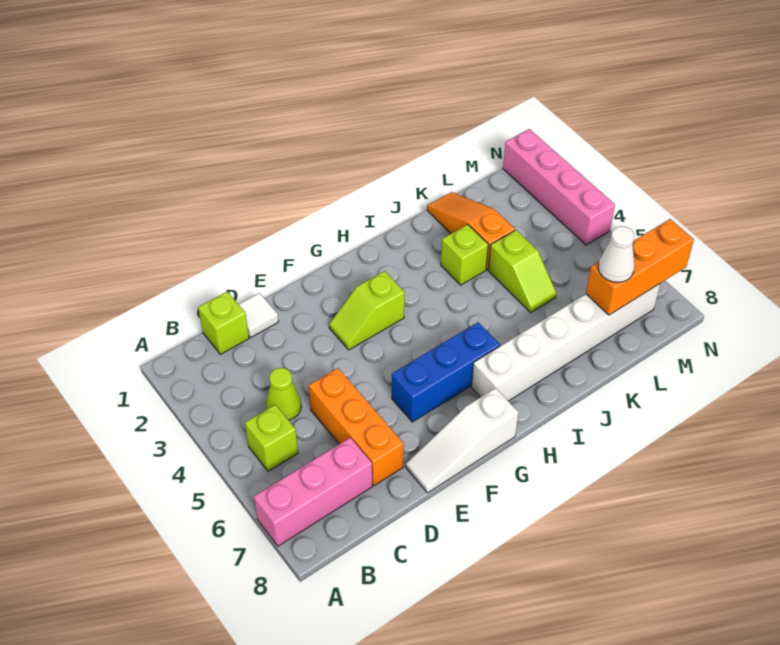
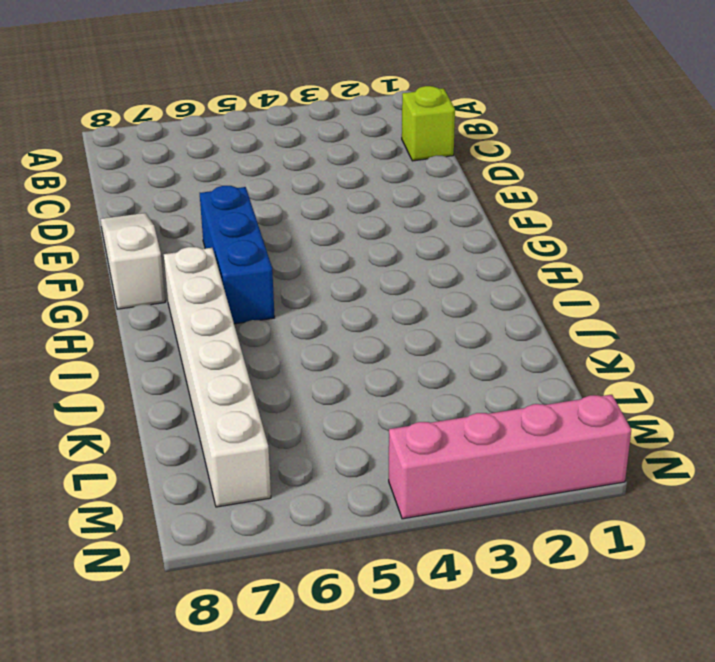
none -> pink 1x3 brick [254,438,372,546]
none -> lime 1x1 brick [245,405,298,471]
none -> lime 1x1 cone [266,368,301,420]

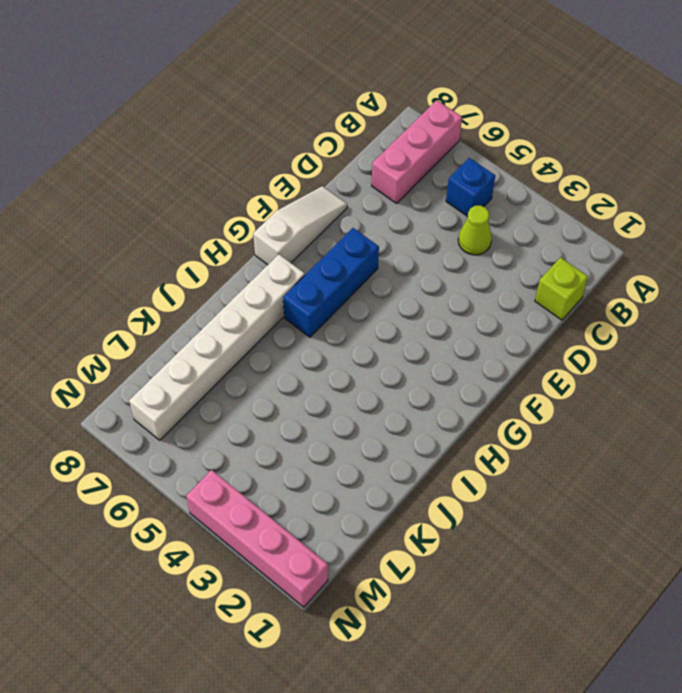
blue 1x1 brick [446,158,495,217] -> lime 1x1 brick [245,405,298,471]
none -> white 1x1 tile [238,293,279,338]
none -> orange 1x3 brick [309,368,404,486]
none -> lime 1x2 slope [329,271,405,350]

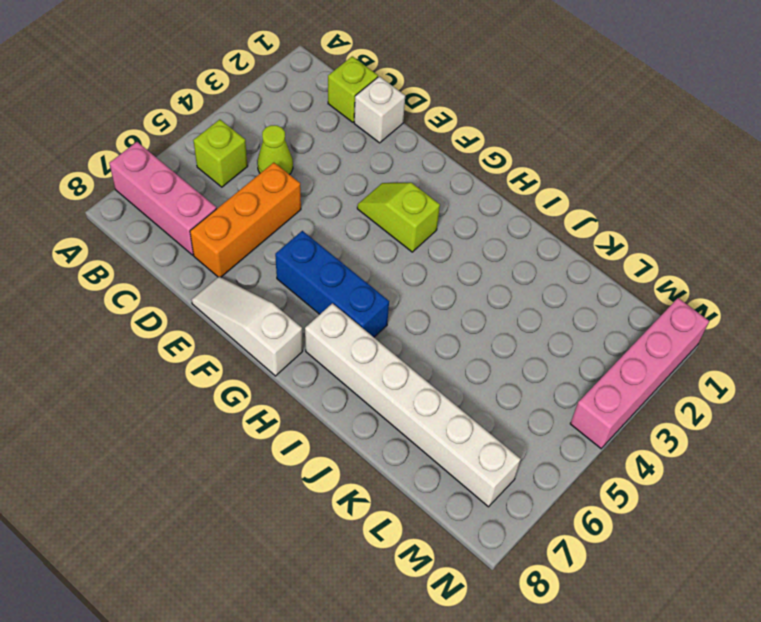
white 1x1 brick [354,76,405,143] -> white 1x1 tile [238,293,279,338]
none -> lime 1x1 brick [441,225,488,285]
none -> orange 1x3 slope [427,192,515,270]
none -> lime 1x2 slope [488,230,557,313]

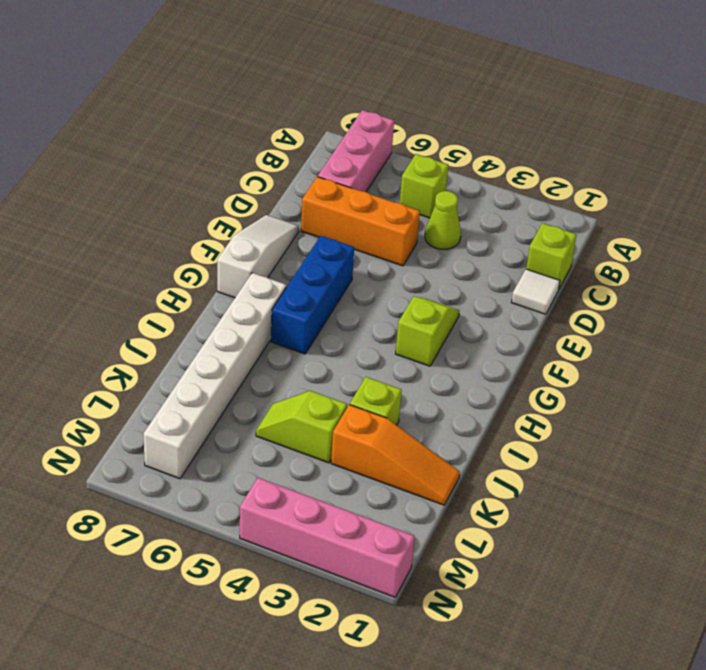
none -> orange 1x3 brick [586,219,694,315]
none -> white 1x1 cone [598,226,634,282]

